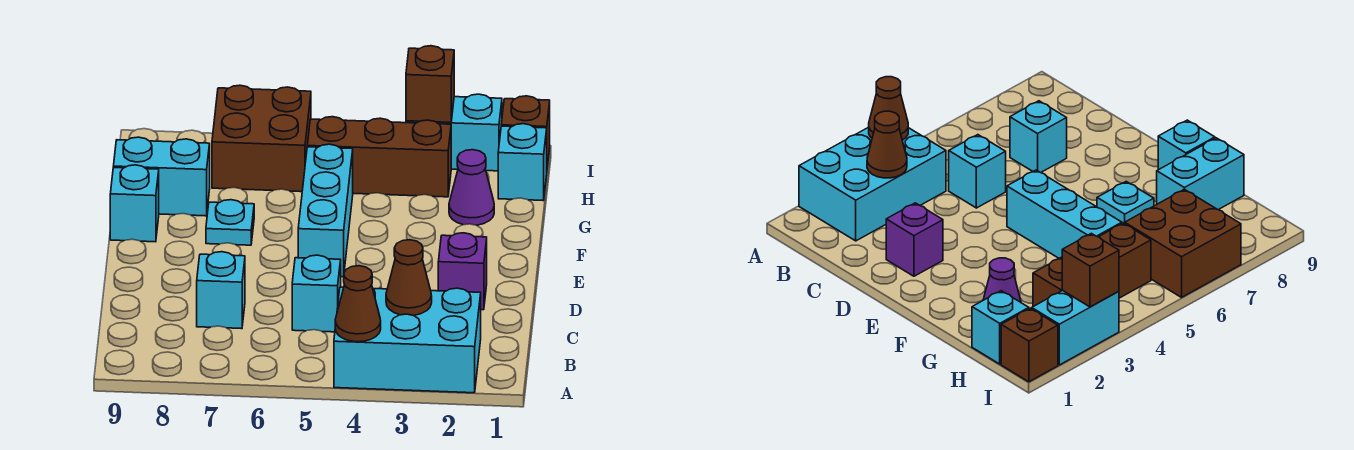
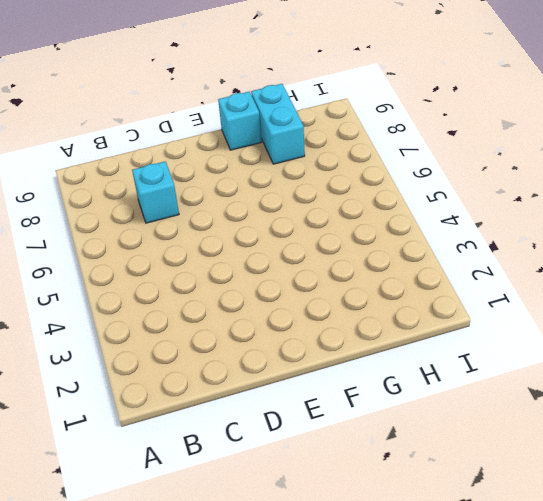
none -> cyan 2x3 brick [334,287,481,393]
none -> cyan 1x1 brick [292,255,341,332]
none -> purple 1x1 brick [438,233,487,310]

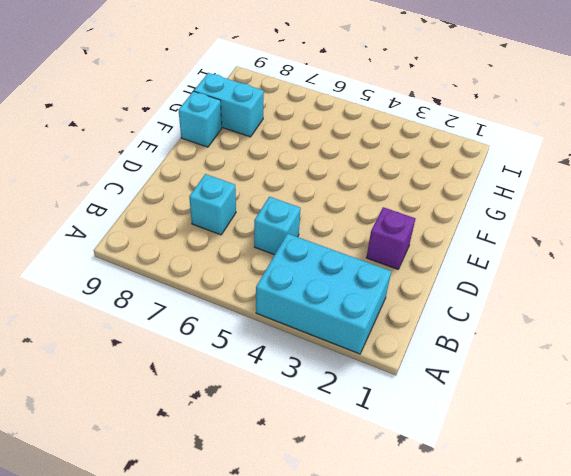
none -> cyan 1x3 brick [298,144,353,277]
none -> cyan 1x1 plate [206,200,254,245]
none -> purple 1x1 cone [449,150,494,225]

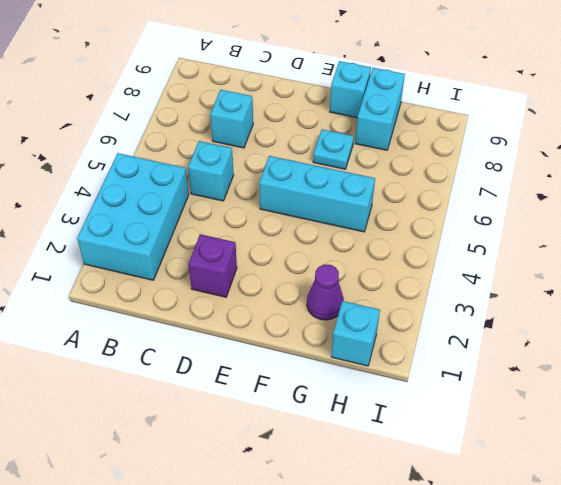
none -> brown 1x3 brick [307,117,451,197]
none -> brown 2x2 brick [212,85,311,192]
none -> brown 1x1 brick [501,96,550,167]

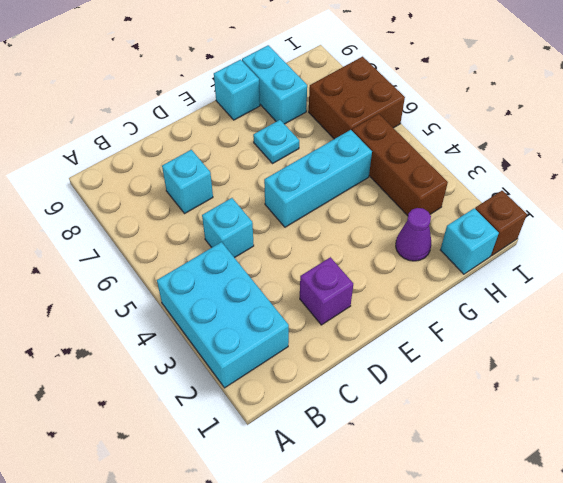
none -> cyan 1x2 brick [406,94,502,171]
none -> brown 1x1 cone [335,266,381,342]
none -> brown 1x1 cone [386,240,432,315]

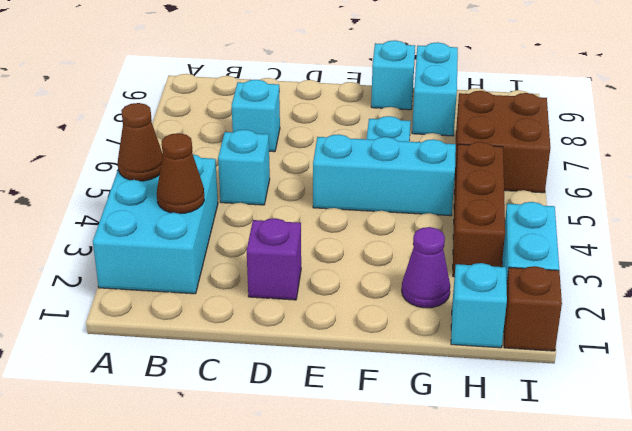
none -> brown 1x1 brick [406,46,454,123]

